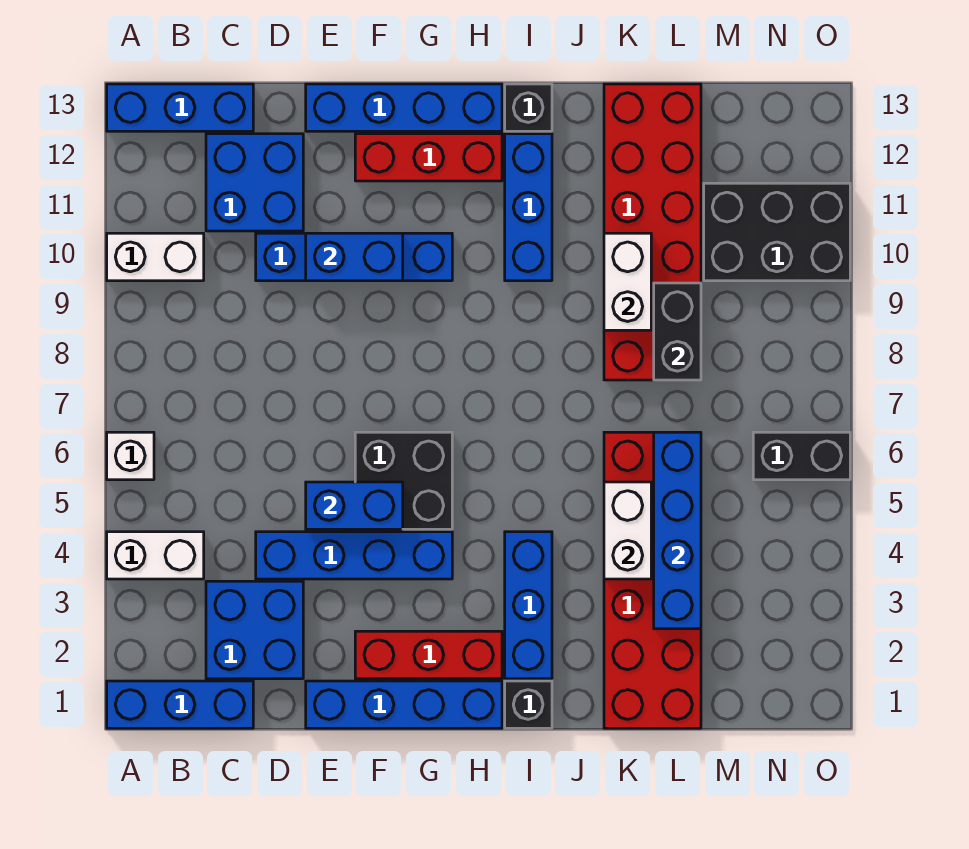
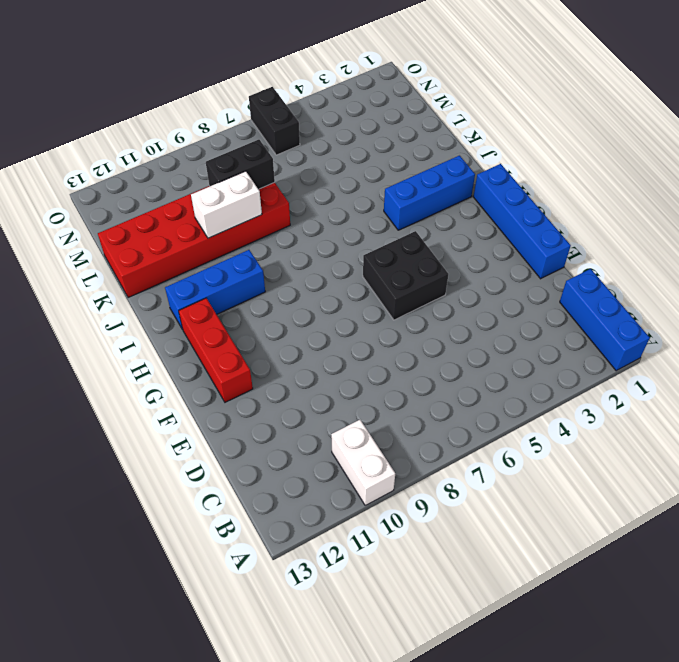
none -> white 1x2 brick [107,532,204,579]
none -> white 1x1 brick [107,432,154,480]
none -> blue 1x3 brick [107,84,253,131]

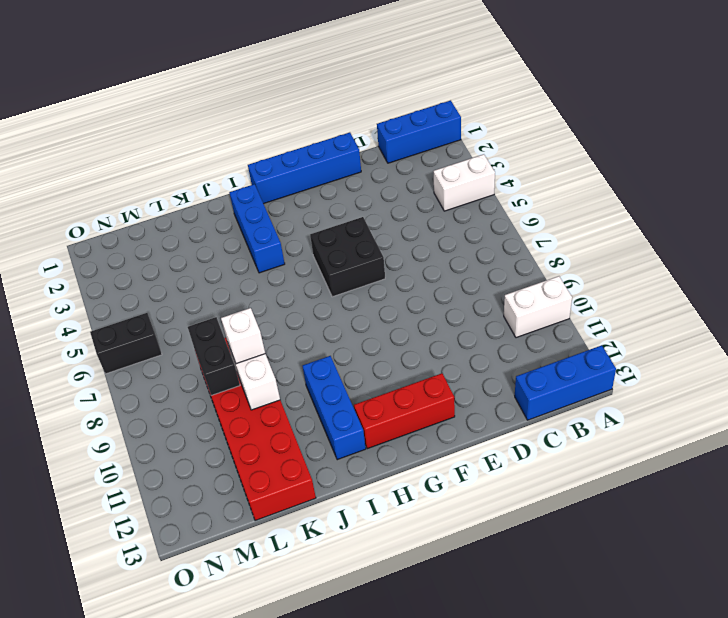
white 1x1 brick [221,308,265,364] -> white 1x1 brick moved to [107,432,154,480]
none -> blue 2x2 brick [206,581,303,679]
none -> blue 2x2 brick [206,134,303,231]
none -> blue 1x4 brick [256,532,452,579]

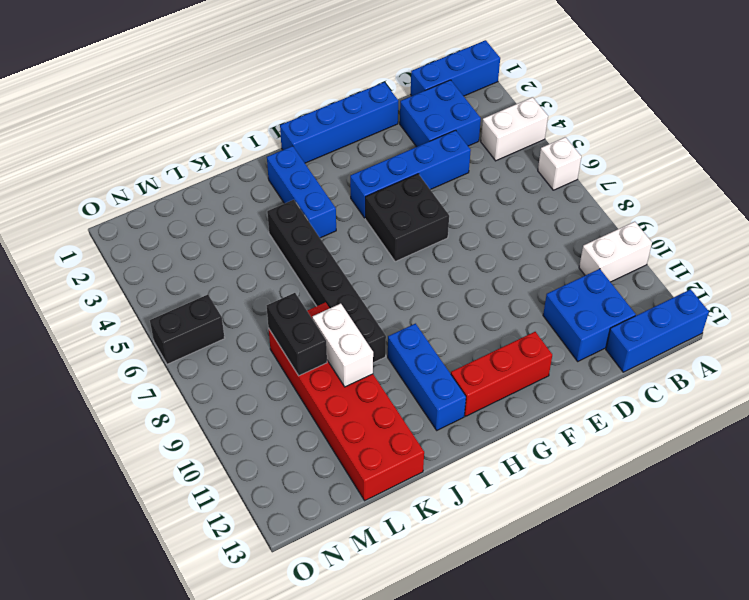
black 1x6 brick [267,200,386,363] -> none
none -> blue 1x4 brick [256,233,452,281]
none -> blue 1x4 brick [306,84,502,131]
none -> red 1x3 brick [355,631,502,679]

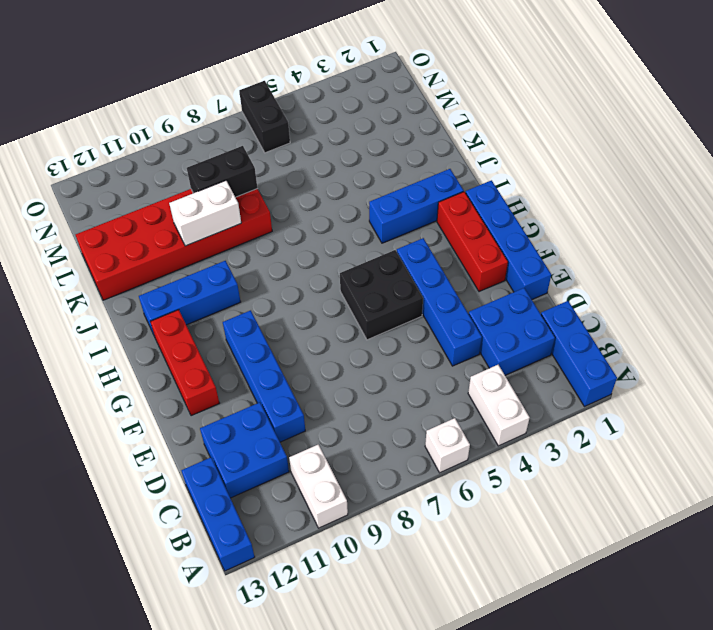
none -> blue 1x4 brick [306,84,502,131]
none -> black 1x1 brick [505,681,552,728]
none -> black 1x1 brick [505,84,552,131]

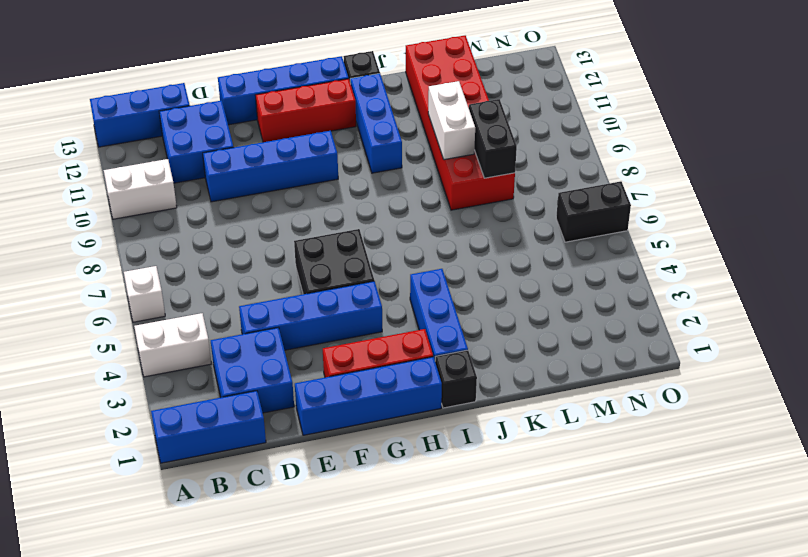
none -> red 2x6 brick [604,432,701,728]
none -> black 2x3 brick [704,183,850,281]
none -> blue 1x2 brick [306,482,403,529]

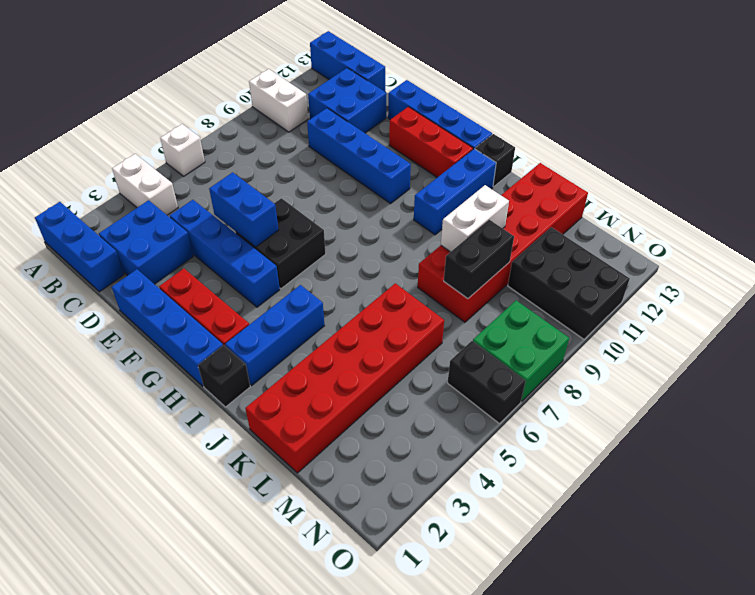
green 2x2 brick [473,300,569,402] -> none
none -> blue 1x2 brick [306,233,403,281]
none -> white 1x2 brick [604,482,651,579]
none -> blue 1x4 brick [654,432,701,629]

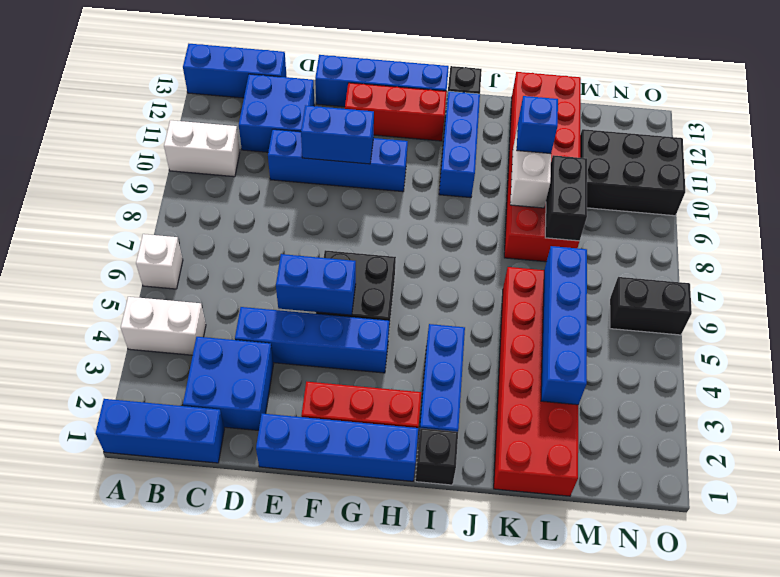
blue 1x1 brick [517,96,558,154] -> none
none -> white 1x2 brick [604,482,651,579]

